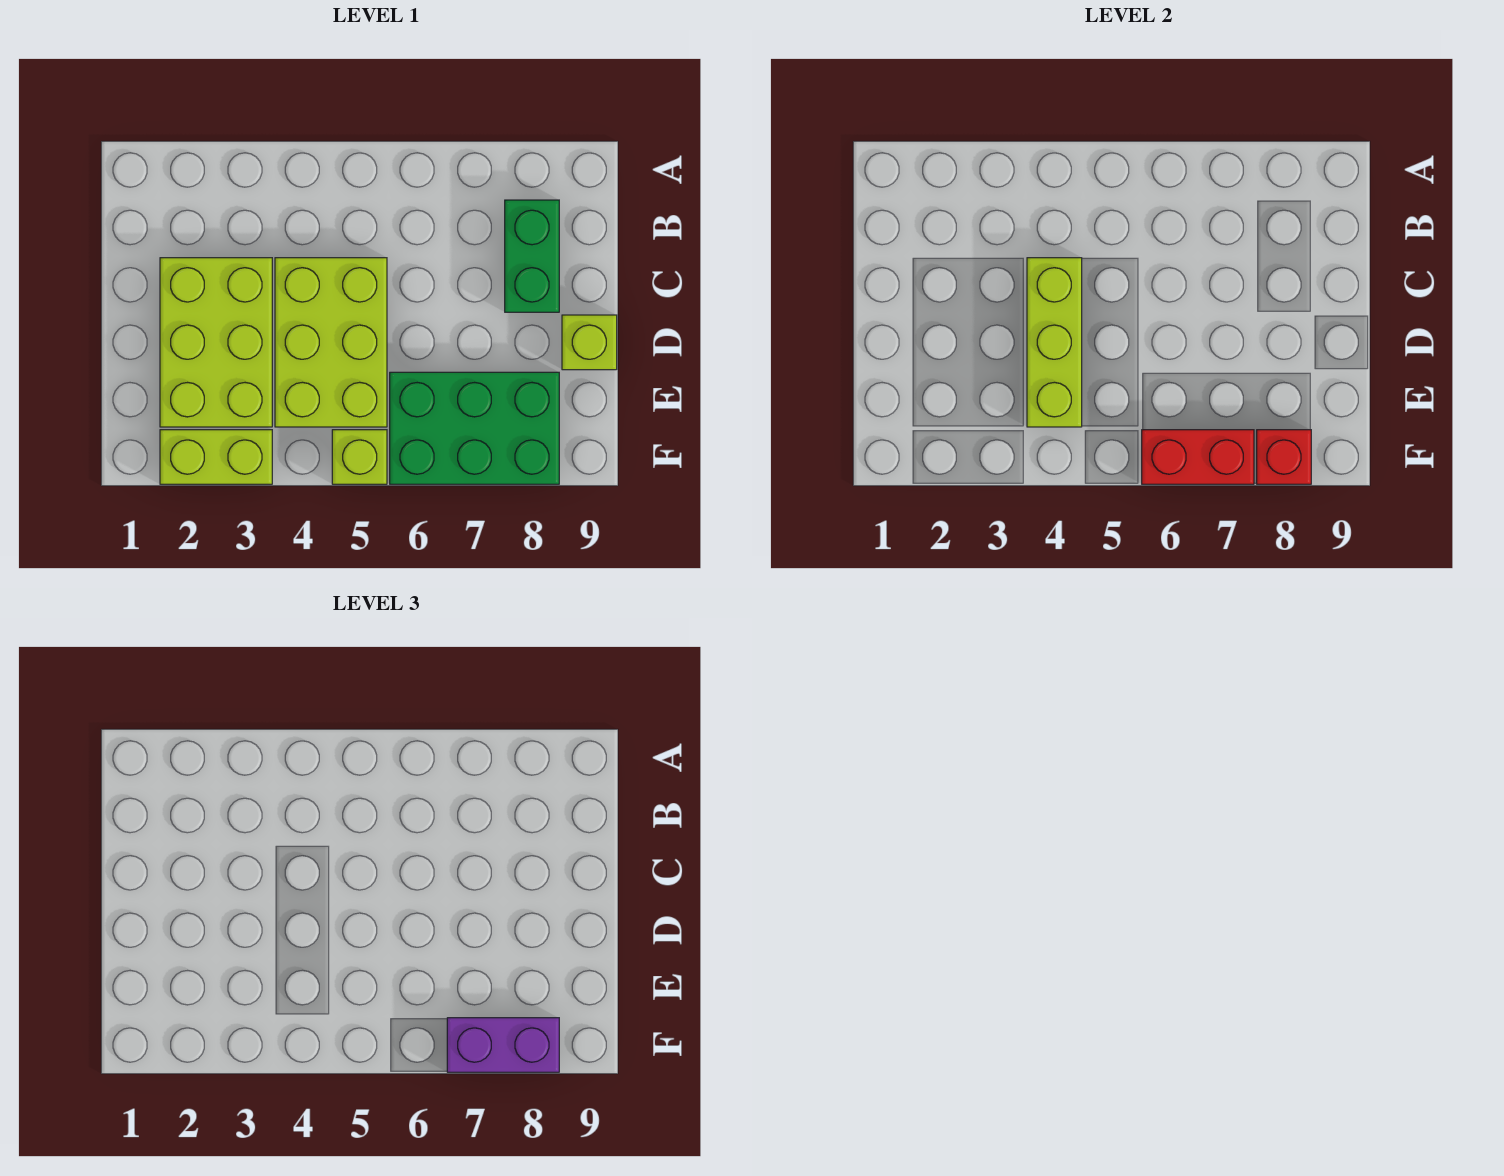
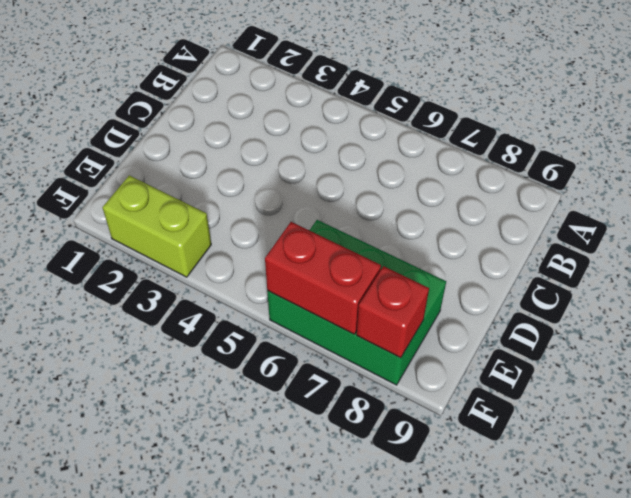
none -> green 1x2 brick [505,200,559,312]
none -> lime 2x3 brick [160,258,272,427]

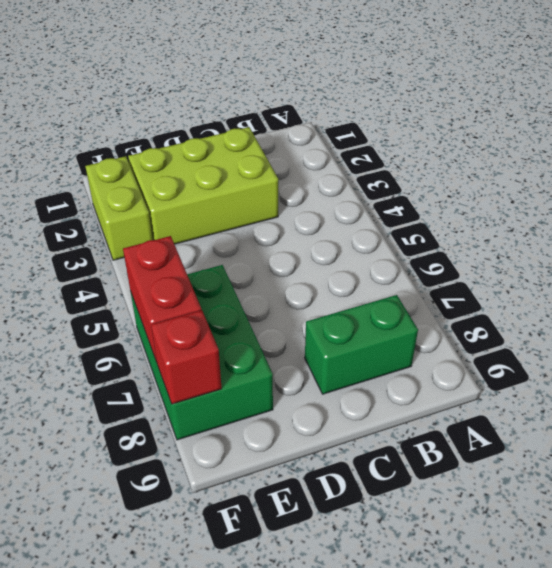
none -> lime 2x3 brick [275,258,387,427]
none -> lime 1x1 brick [562,315,617,370]

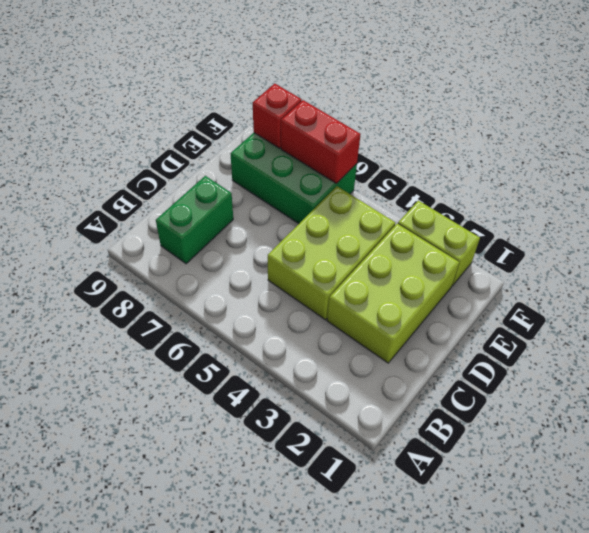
none -> lime 1x1 brick [562,315,617,370]
none -> lime 1x1 brick [332,430,387,484]

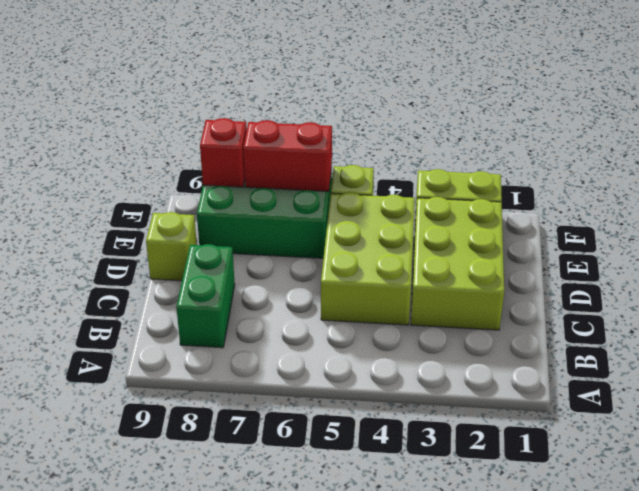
none -> lime 1x3 brick [1027,258,1082,427]
none -> purple 1x2 brick [447,1018,559,1072]

